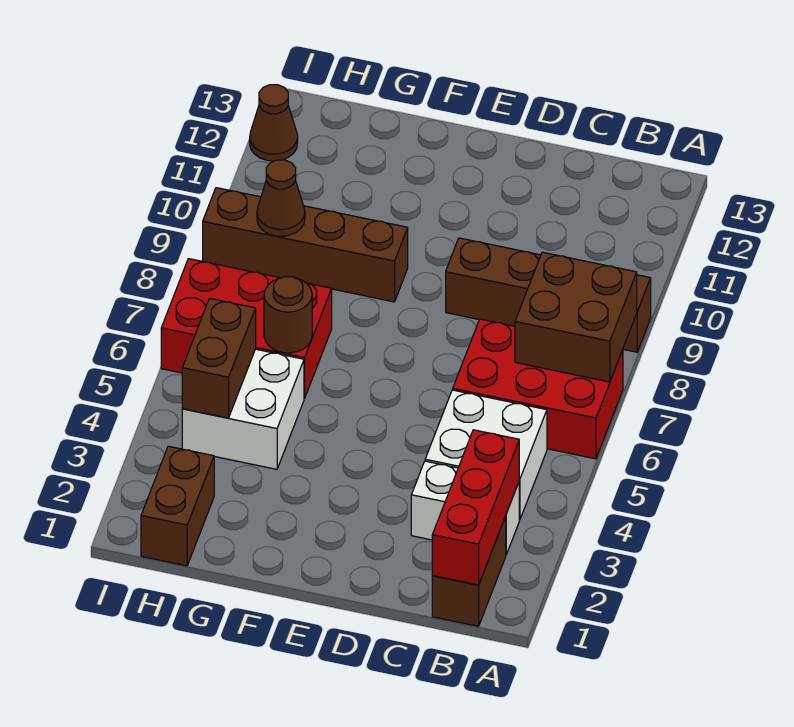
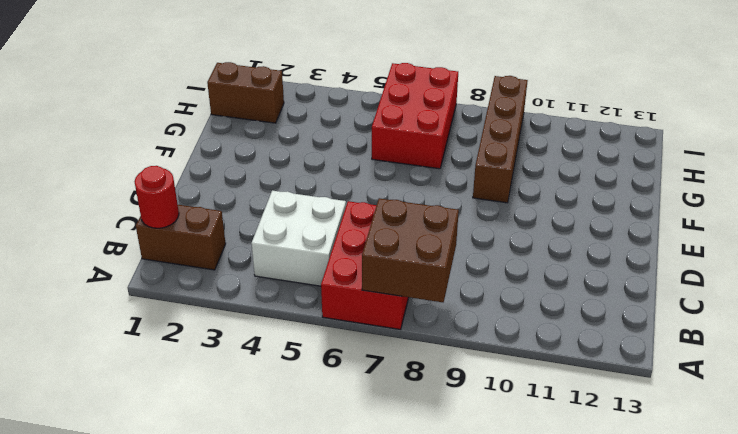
red 1x1 round brick [134,166,179,228] -> red 1x3 brick [432,430,519,585]
none -> brown 1x4 brick [446,238,651,352]
none -> white 1x2 brick [411,461,519,554]
none -> white 2x2 brick [182,349,304,469]

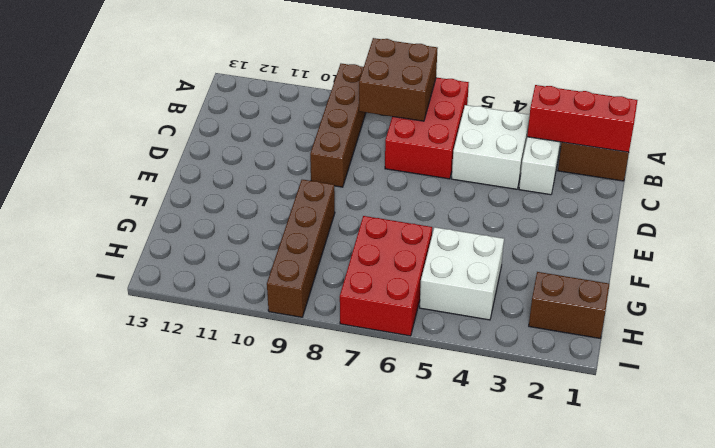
none -> brown 1x1 cone [250,85,298,161]
none -> brown 1x1 round brick [264,277,312,353]
none -> brown 1x2 brick [182,298,256,418]

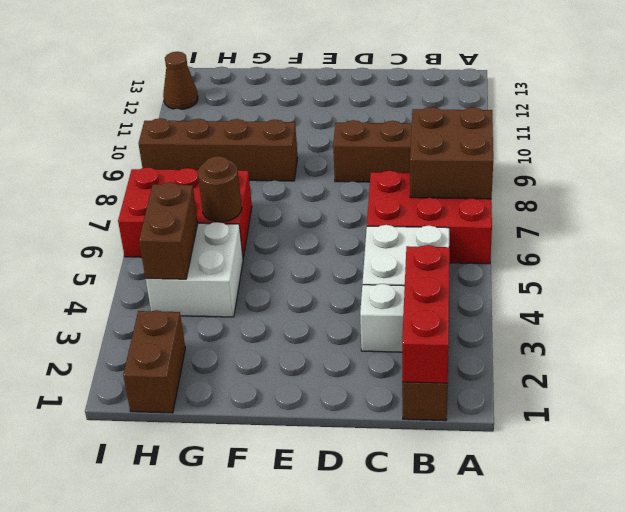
none -> brown 1x1 cone [257,160,305,236]

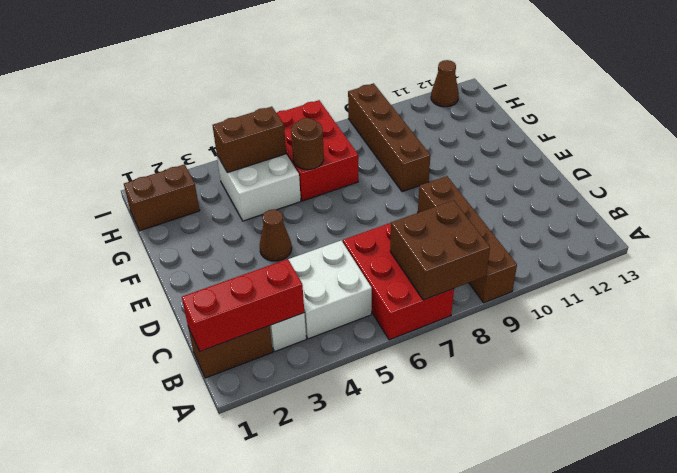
brown 1x1 cone [260,209,292,261] -> brown 1x1 cone moved to [257,160,305,236]

